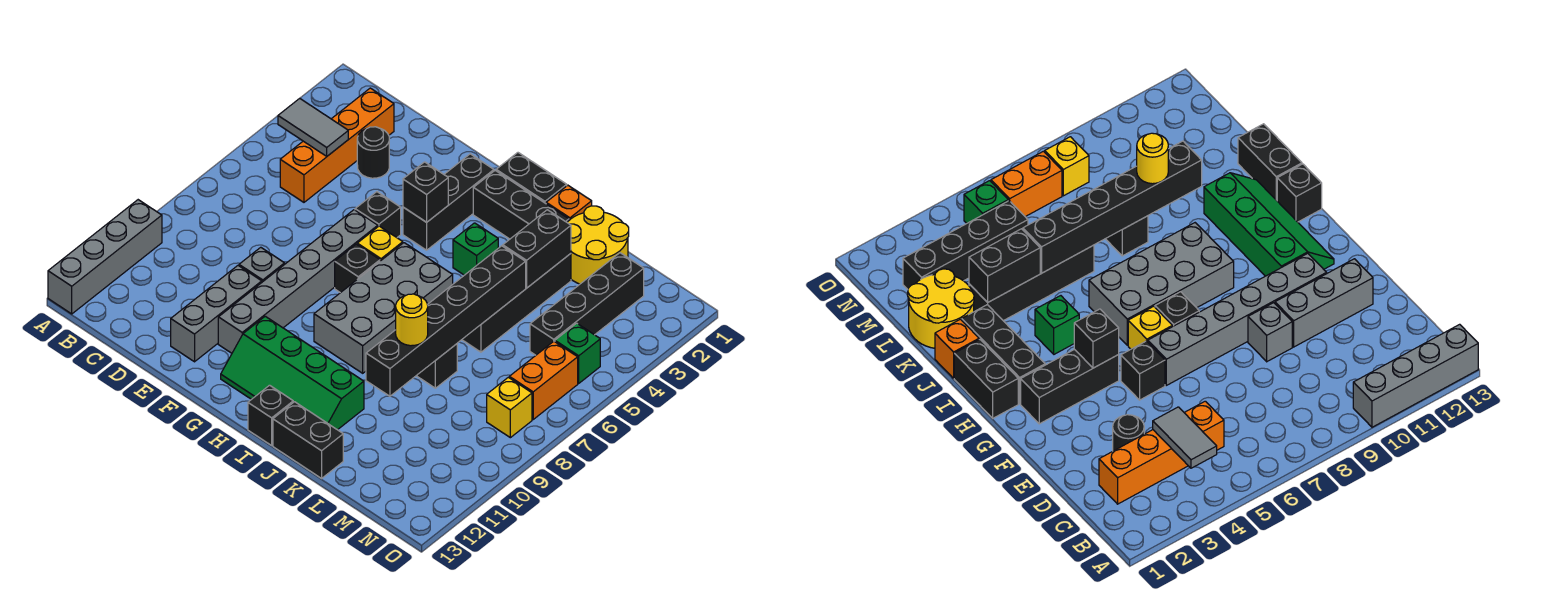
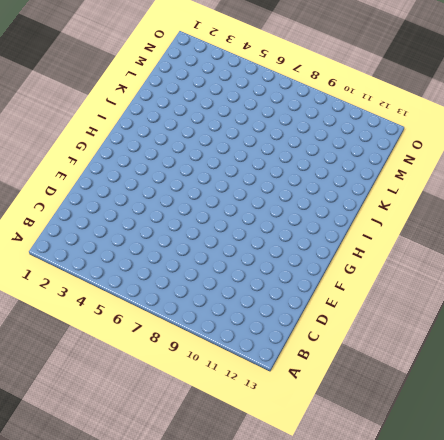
none -> grey 1x4 brick [48,200,162,314]
none -> orange 1x4 brick [280,88,394,202]
none -> black 1x1 round brick [357,127,389,178]
none -> grey 1x1 brick [239,247,285,282]

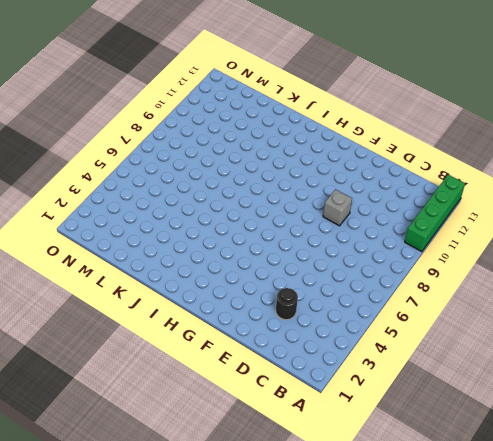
green 1x4 brick [405,175,465,252] -> grey 1x4 brick [48,200,162,314]
none -> orange 1x4 brick [280,88,394,202]
none -> grey 1x3 brick [171,266,262,362]
none -> black 1x1 brick [355,192,401,237]
none -> grey 1x6 brick [218,210,378,353]

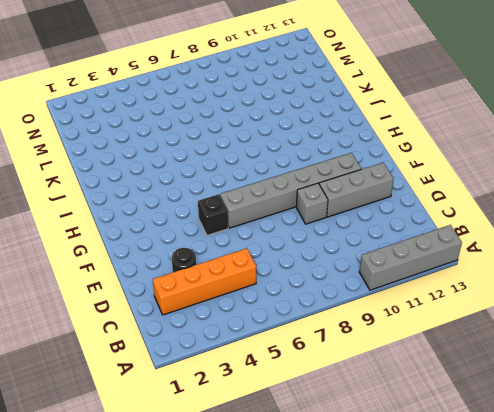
none -> black 1x3 brick [403,154,494,250]
none -> yellow 1x1 brick [357,226,403,261]
none -> black 1x1 brick [335,244,380,293]
none -> green 2x4 slope [221,316,364,430]

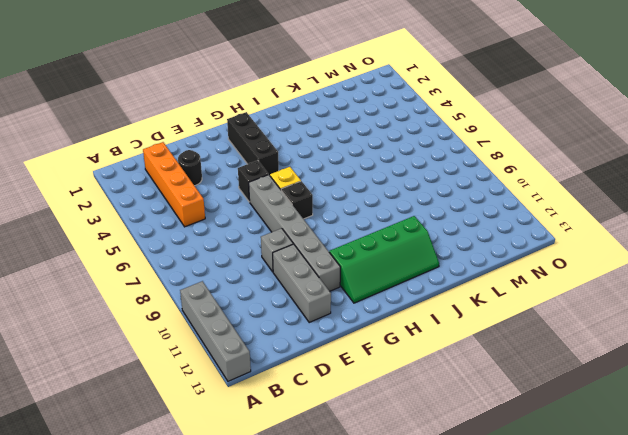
none -> black 1x2 brick [496,153,567,203]
none -> black 1x3 brick [473,171,569,239]
none -> grey 2x4 brick [314,243,453,373]
none -> green 1x1 brick [453,223,498,275]

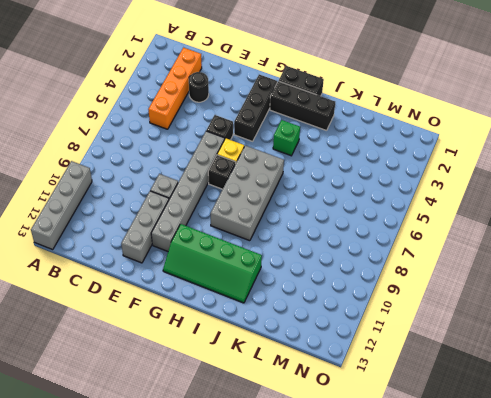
none -> black 1x1 brick [248,385,293,445]
none -> orange 1x1 brick [546,185,592,220]
none -> black 1x2 brick [273,402,343,478]
none -> yellow 2x2 round brick [567,206,629,284]

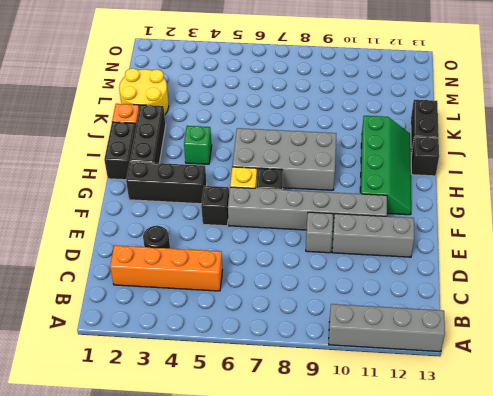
none -> black 1x4 brick [462,254,571,352]
none -> black 1x1 brick [416,344,457,388]
none -> black 1x4 brick [530,253,644,355]
none -> green 1x1 brick [555,323,600,383]

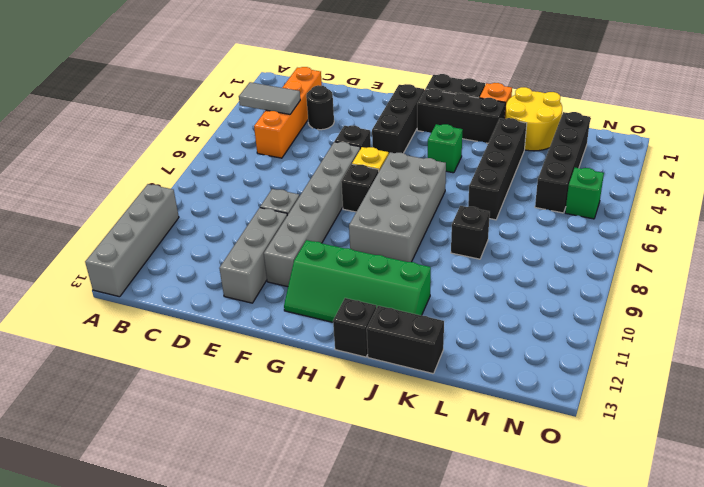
none -> orange 1x2 brick [509,341,578,419]
none -> yellow 1x1 brick [487,377,532,438]
none -> black 1x1 brick [403,162,448,222]
none -> black 1x2 brick [503,210,571,288]

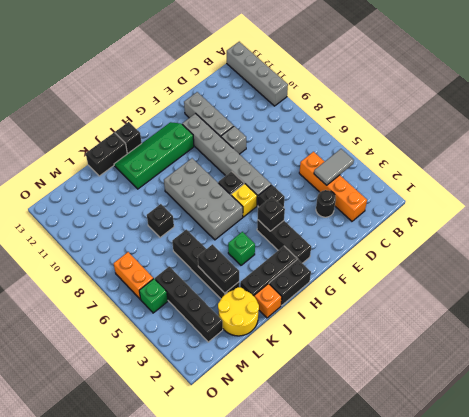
none -> yellow 1x1 brick [487,377,532,438]
none -> black 1x6 brick [366,246,526,396]
none -> yellow 1x1 round brick [396,294,428,346]

